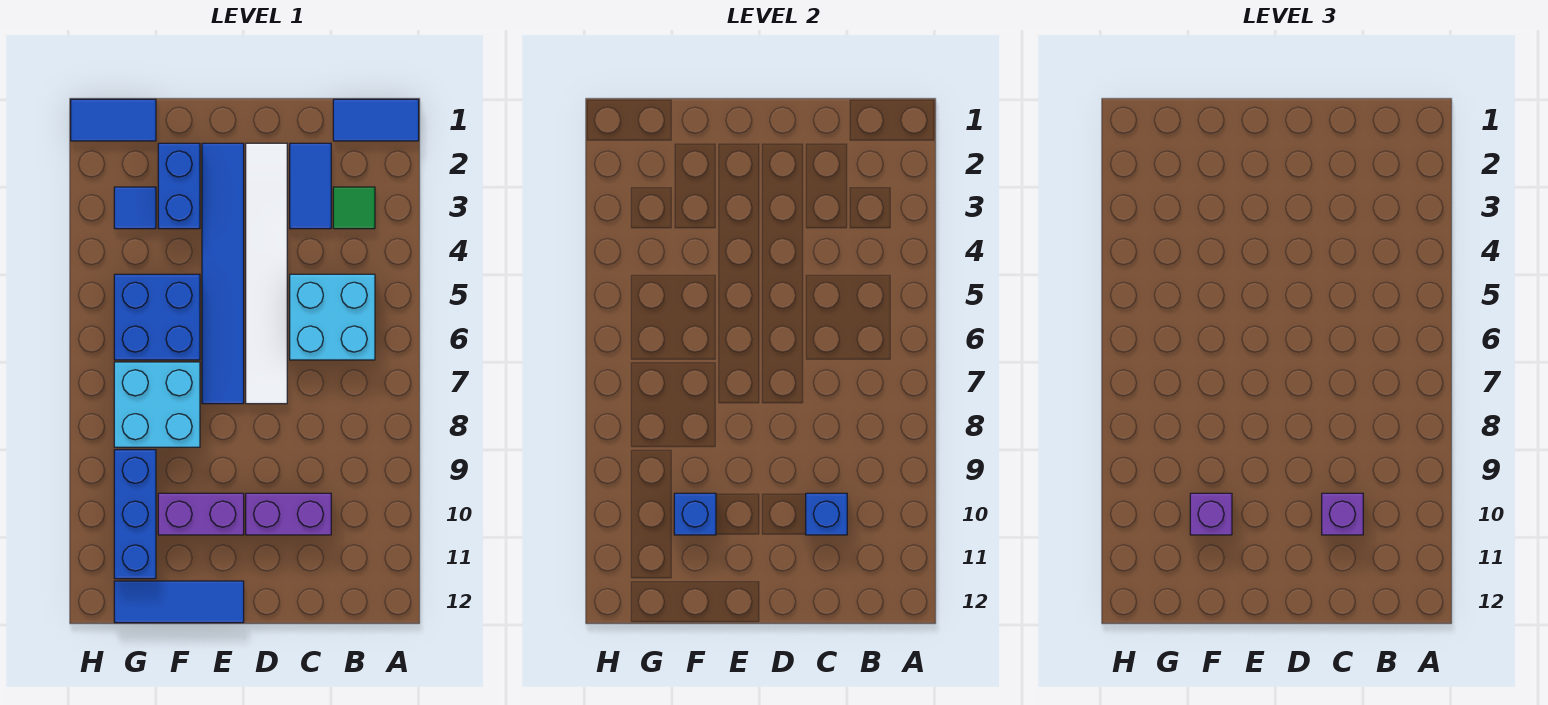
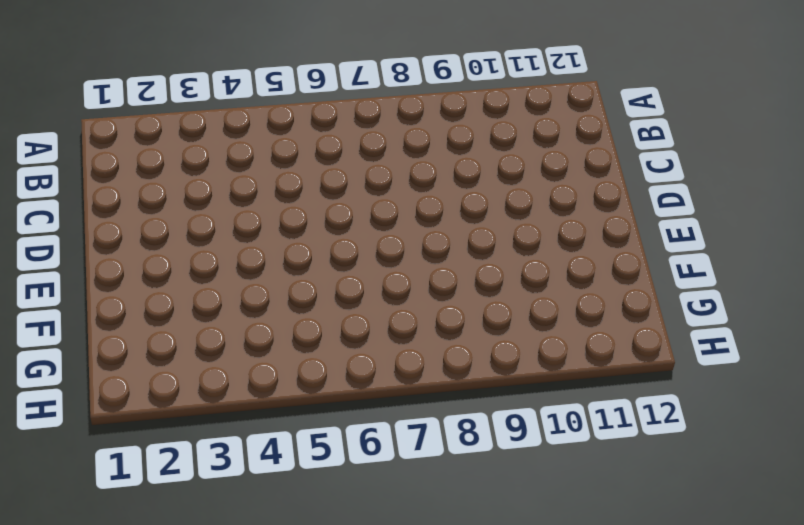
none -> blue 1x2 tile [333,99,419,141]
none -> green 1x1 tile [333,187,375,229]
none -> cyan 2x2 brick [290,274,375,360]

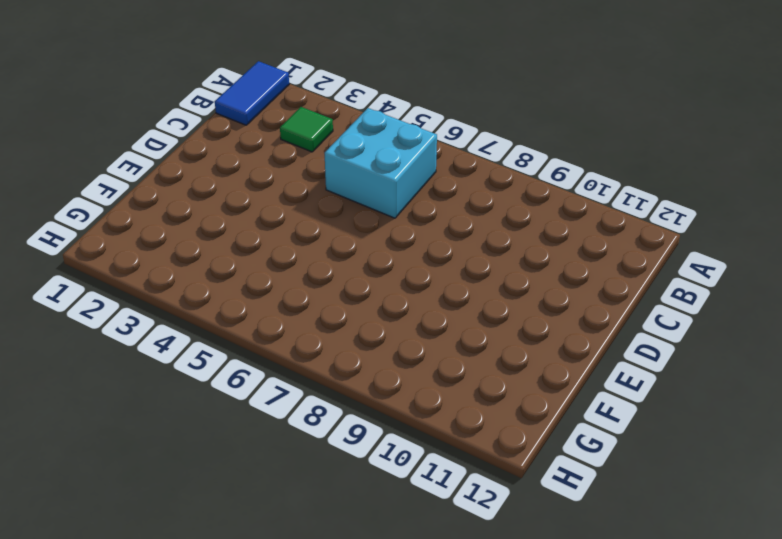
none -> blue 1x2 tile [290,143,331,229]
none -> purple 1x2 brick [246,493,331,535]
none -> white 1x6 tile [246,143,287,404]

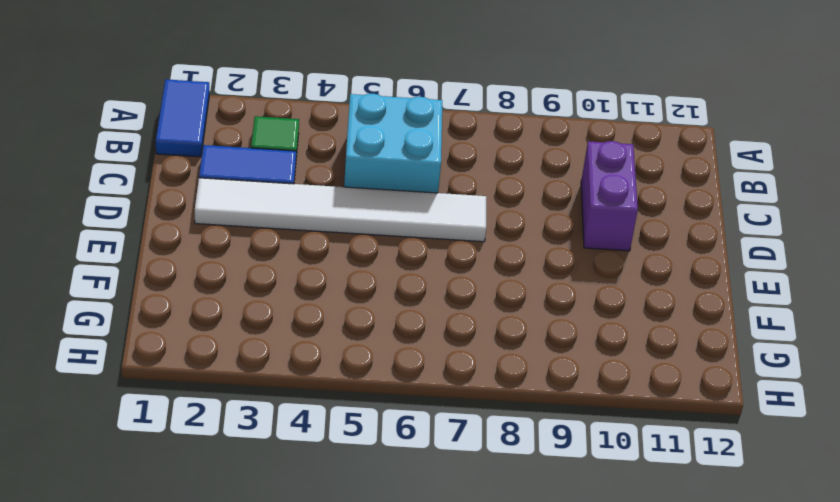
none -> blue 1x6 tile [202,143,244,404]
none -> purple 1x2 brick [158,493,244,535]
none -> blue 1x3 tile [114,581,244,623]

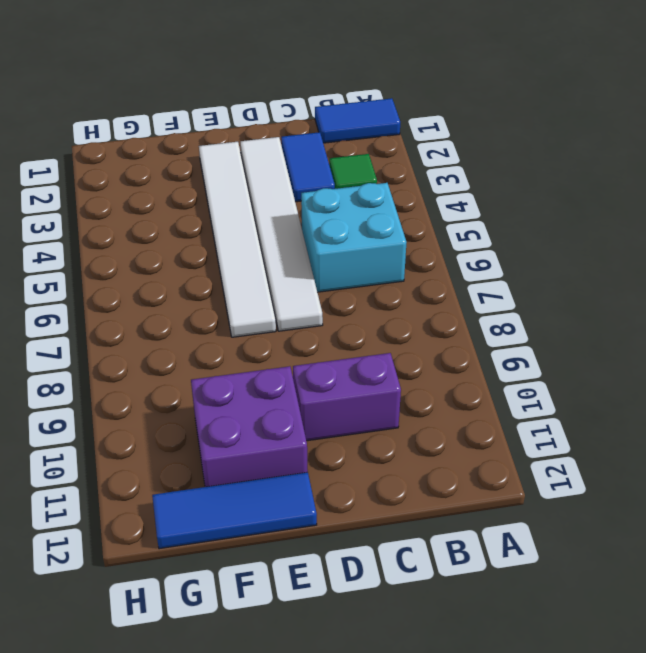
white 1x6 tile [199,142,276,337] -> blue 1x6 tile [202,143,244,404]
purple 2x2 brick [191,366,308,487] -> purple 1x2 brick [158,493,244,535]
none -> blue 1x2 brick [158,143,200,229]
none -> blue 2x2 brick [114,274,200,360]
none -> cyan 2x2 brick [114,362,200,447]

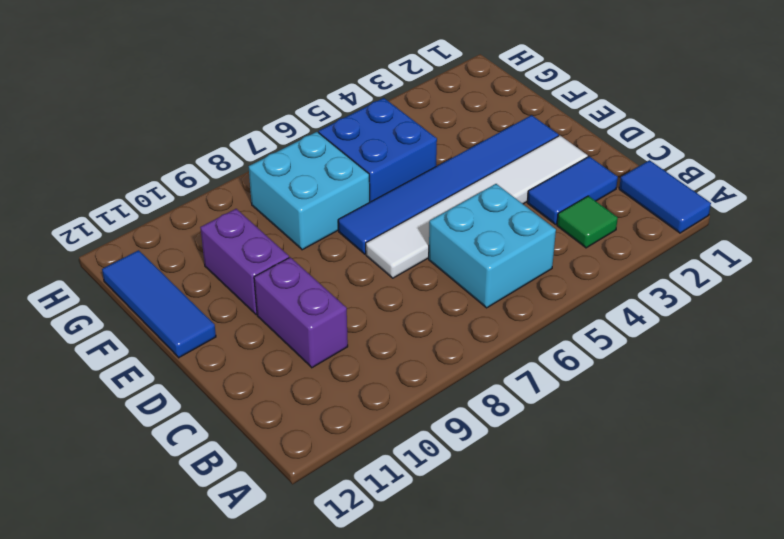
none -> blue 1x2 brick [158,143,200,229]
none -> blue 1x2 tile [71,99,156,141]
none -> blue 1x1 tile [114,187,156,229]

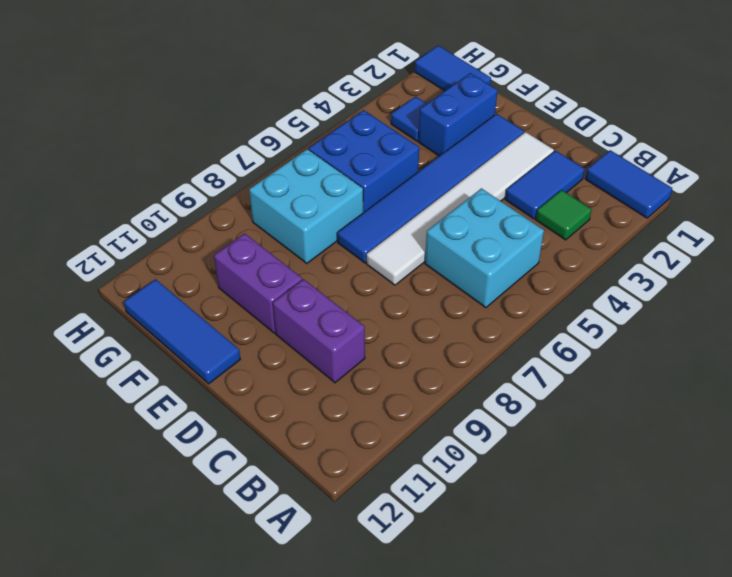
none -> blue 1x3 brick [114,450,156,579]
none -> blue 1x1 brick [806,493,847,535]
none -> blue 1x1 brick [674,493,716,535]

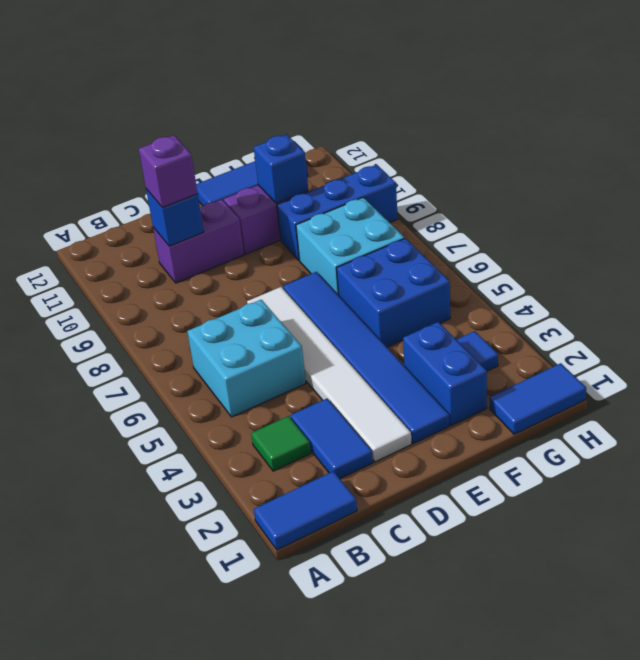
blue 1x3 brick [277,165,398,260] -> blue 1x3 brick turned to [114,450,156,579]
none -> purple 1x1 brick [1190,493,1232,535]

